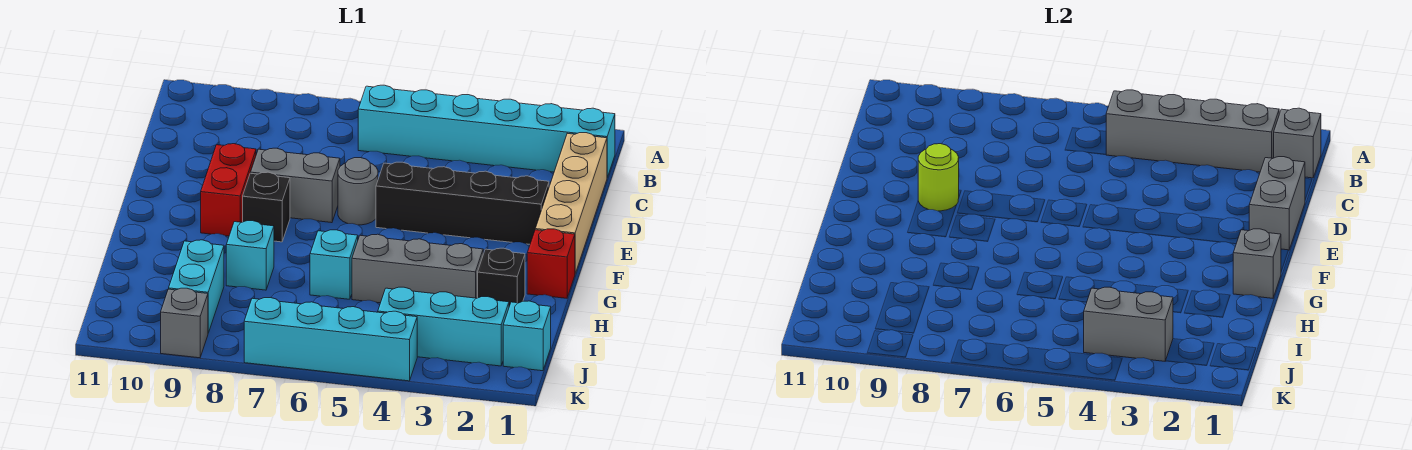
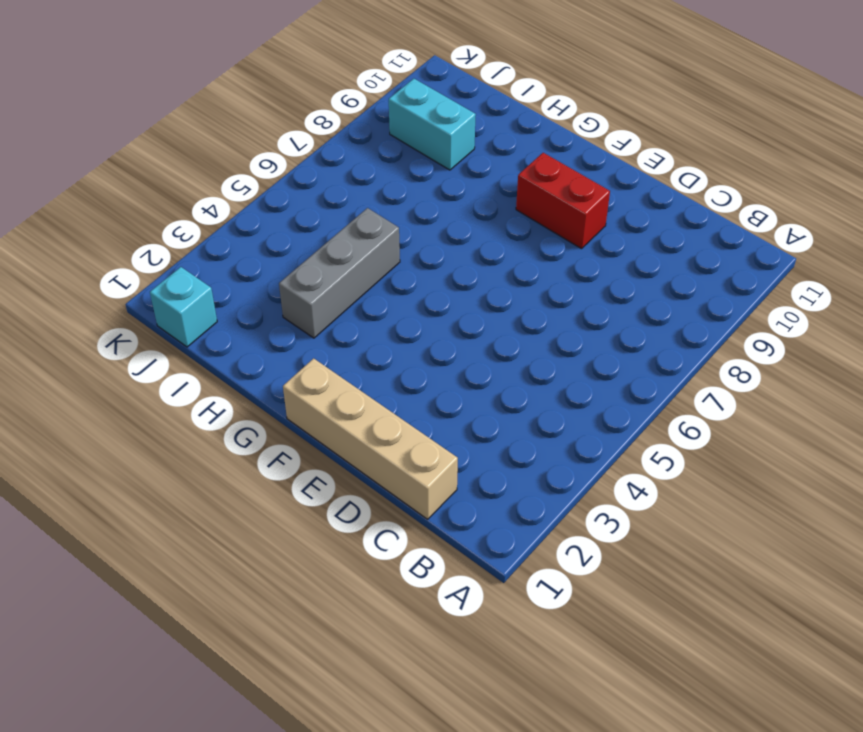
none -> cyan 1x6 brick [358,85,615,177]
none -> black 1x4 brick [376,162,549,244]
none -> grey 1x1 round brick [338,158,378,225]

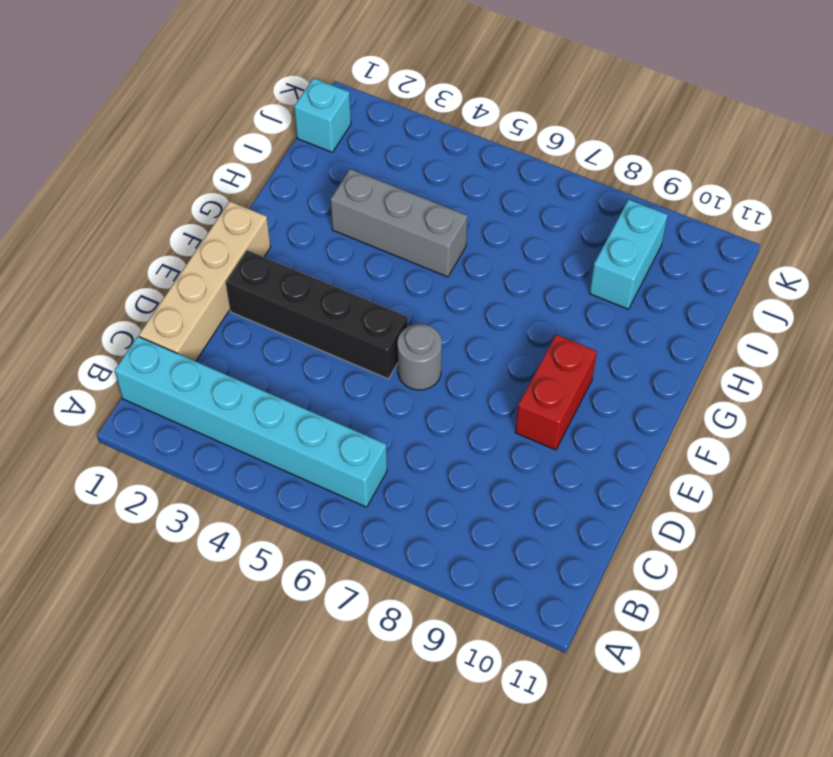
none -> grey 1x2 brick [251,148,340,223]
none -> black 1x1 brick [243,172,290,242]
none -> red 1x1 brick [527,229,575,298]

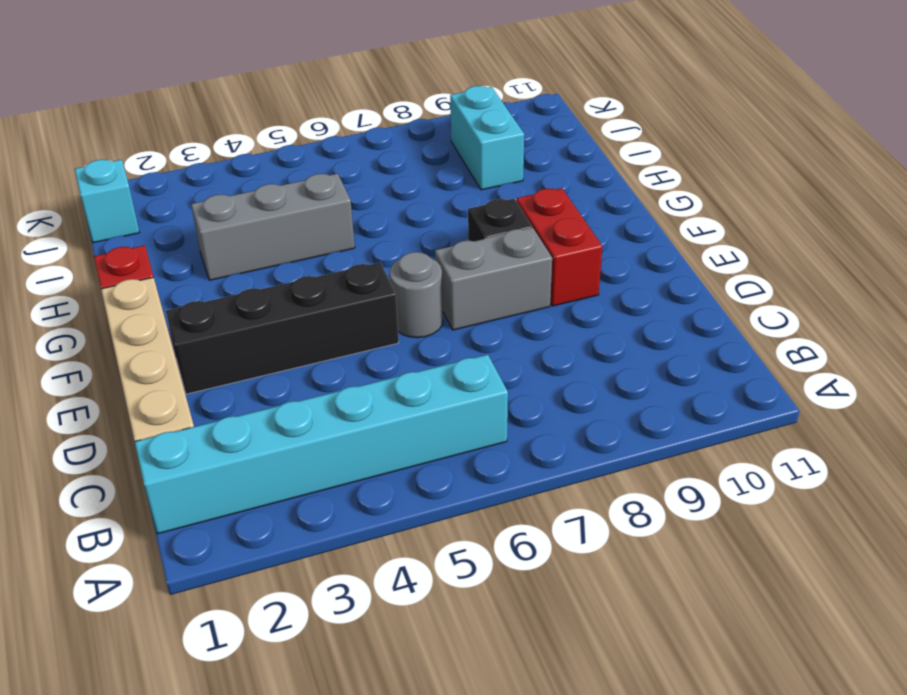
none -> black 1x1 brick [478,248,525,306]
none -> cyan 1x1 brick [310,230,358,299]
none -> cyan 1x1 brick [226,221,274,290]

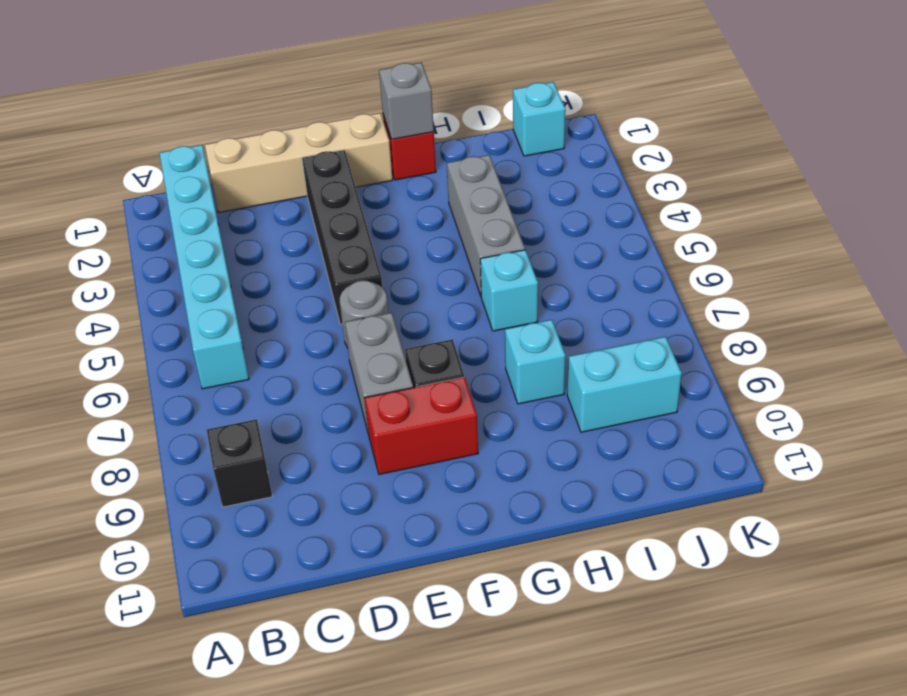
black 1x1 brick [207,419,272,507] -> black 1x1 brick moved to [478,248,525,306]
none -> cyan 1x3 brick [378,287,509,366]
none -> cyan 1x4 brick [244,298,417,381]
none -> grey 1x1 brick [161,288,208,358]

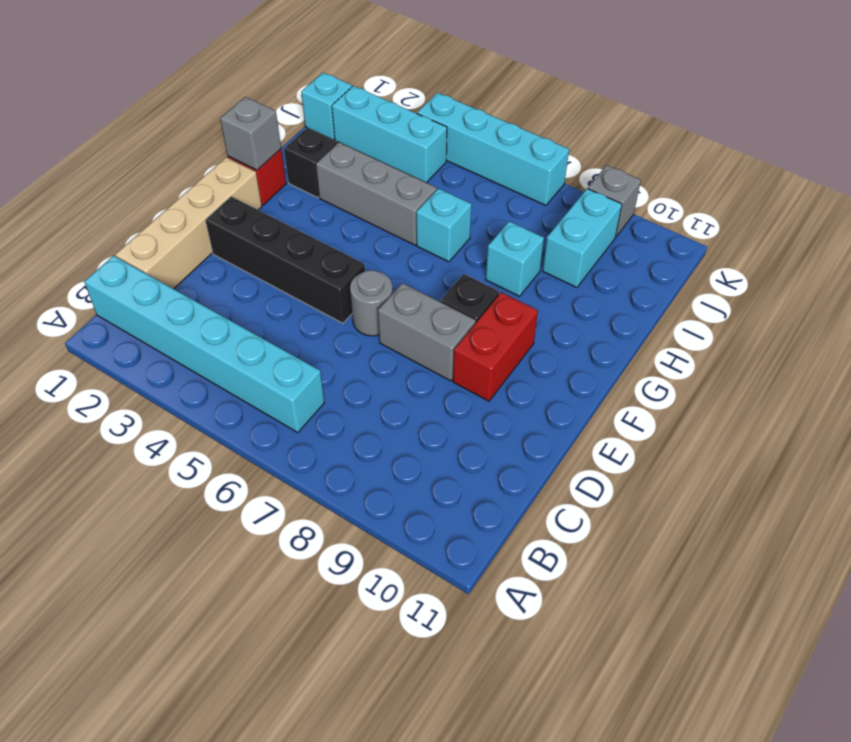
none -> grey 1x1 brick [1274,108,1321,178]
none -> grey 1x4 brick [1106,90,1279,172]
none -> grey 1x2 brick [1249,157,1305,250]

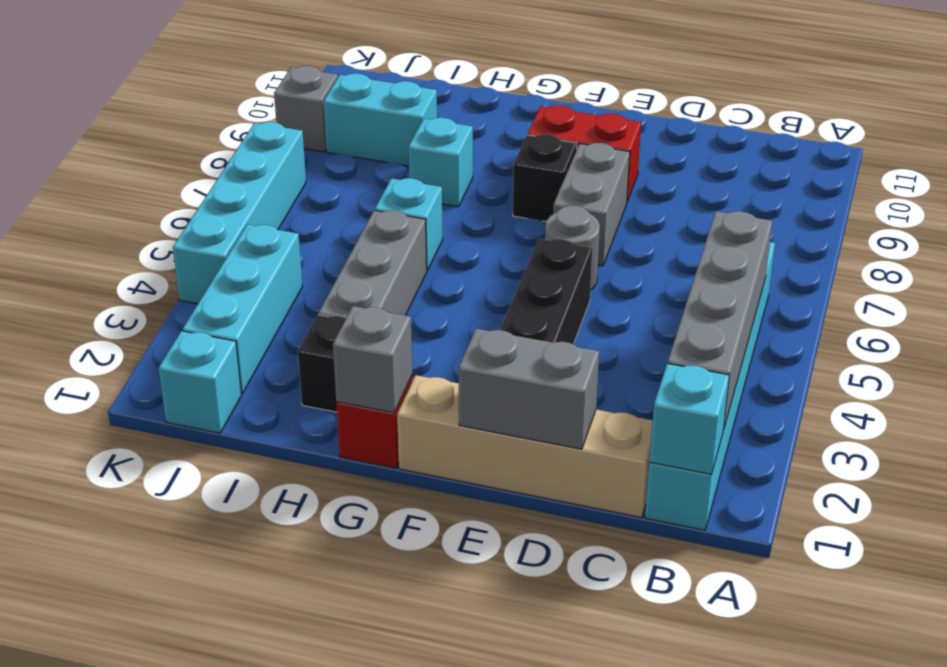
cyan 1x1 brick [649,363,729,475] -> grey 1x1 brick [1274,108,1321,178]
none -> lime 1x1 round brick [918,144,959,211]
none -> grey 1x2 brick [1084,287,1173,361]

